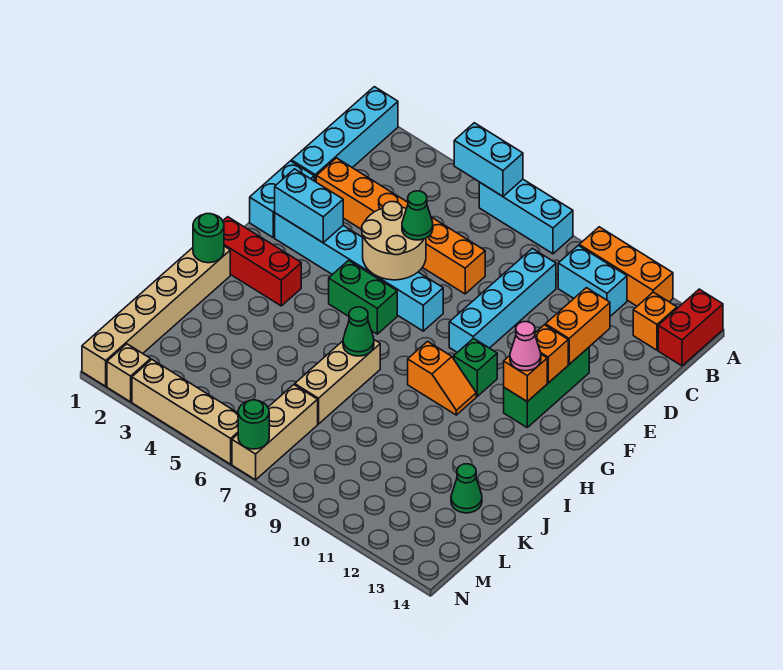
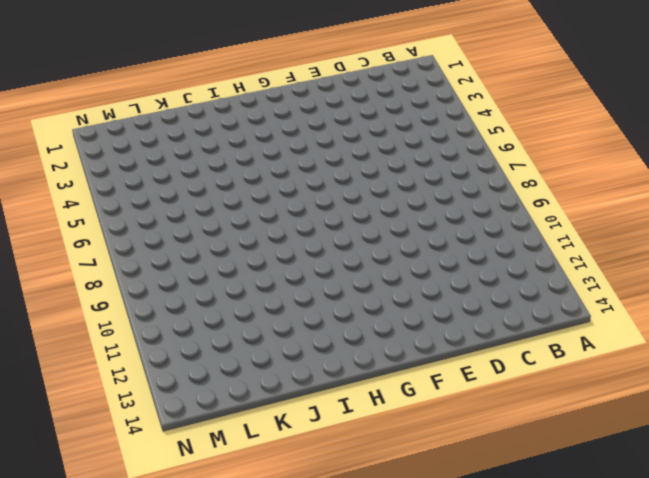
none -> cyan 1x4 brick [291,87,398,182]
none -> cyan 1x3 brick [479,179,573,254]
none -> orange 1x3 brick [579,227,673,306]
none -> red 1x2 brick [658,289,723,366]

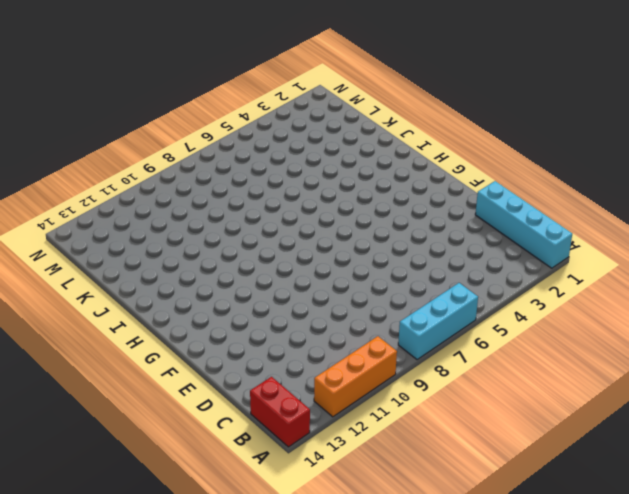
none -> cyan 1x2 brick [558,245,627,316]
none -> orange 1x1 brick [633,292,677,350]
none -> cyan 1x4 brick [449,248,556,352]
none -> orange 1x6 brick [316,158,485,294]

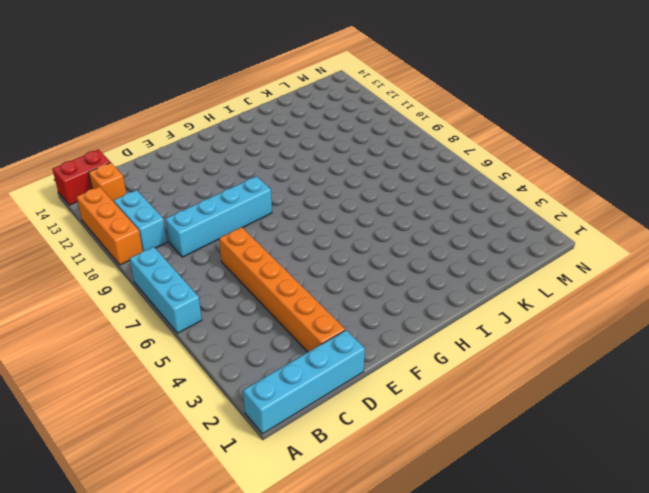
none -> cyan 1x2 brick [250,161,314,237]
none -> green 1x3 brick [504,347,589,427]
none -> cyan 1x6 brick [275,213,443,331]
none -> green 1x2 brick [329,261,397,334]

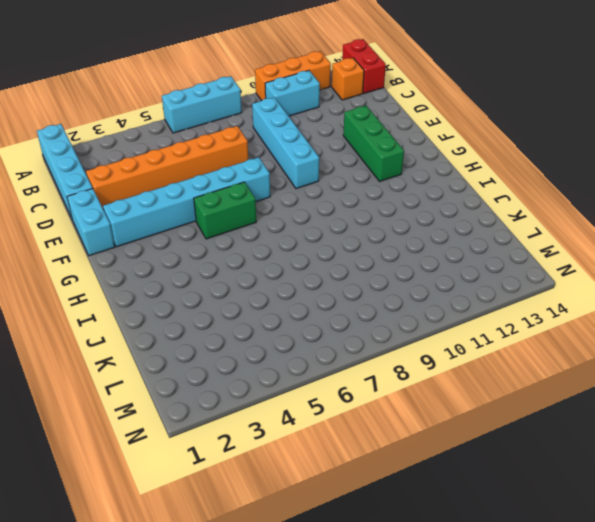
none -> green 1x1 brick [454,338,497,396]
none -> red 1x3 brick [223,217,301,306]
none -> orange 1x2 slope [408,341,476,415]
none -> tan 1x6 brick [82,246,230,386]

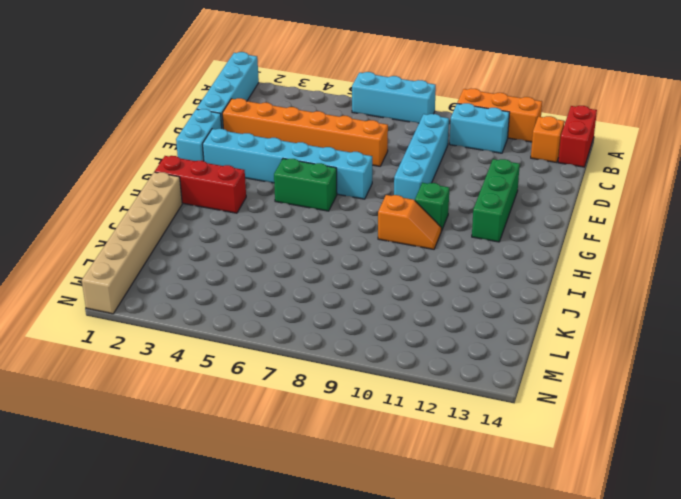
none -> tan 1x3 brick [295,340,380,424]
none -> green 1x1 cone [451,464,482,513]
none -> tan 1x3 brick [232,385,318,480]
none -> tan 1x1 brick [107,344,151,402]

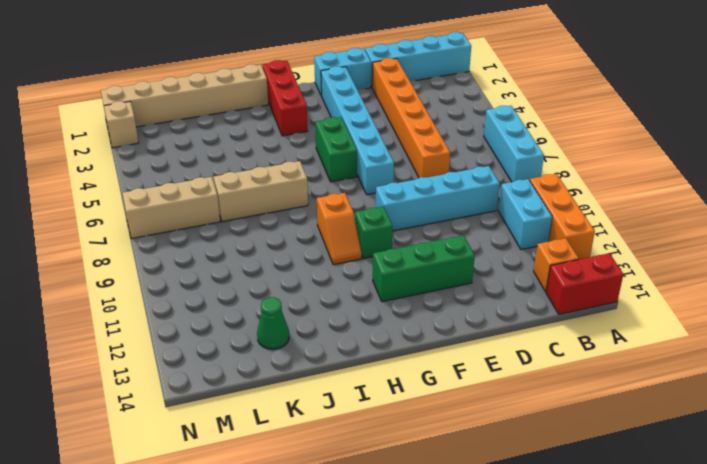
none -> tan 1x4 brick [132,360,238,464]
none -> cyan 1x2 brick [454,123,523,196]
none -> orange 1x2 brick [545,288,610,364]
none -> tan 2x2 round brick [362,202,426,280]

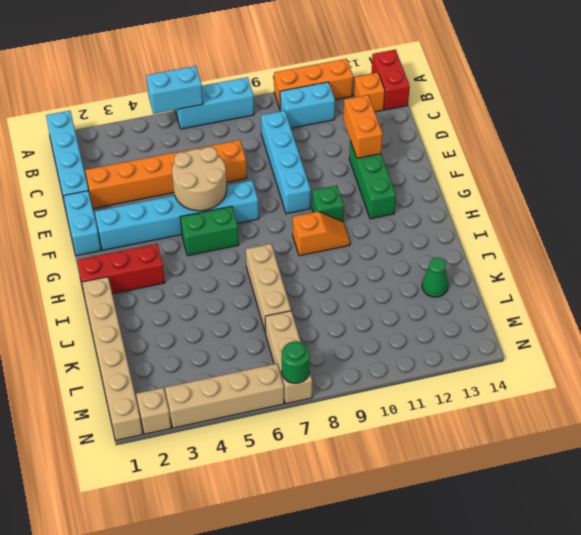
none -> cyan 1x2 brick [275,169,343,242]
none -> orange 1x1 brick [535,325,568,383]
none -> orange 1x1 brick [504,355,547,402]
none -> green 1x1 round brick [193,214,224,263]

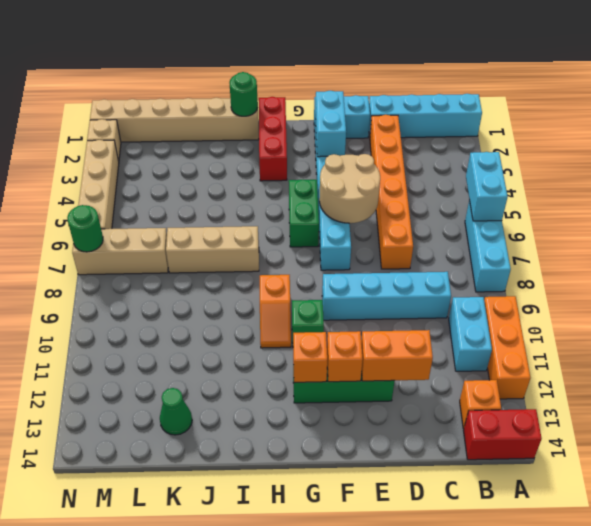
none -> green 1x1 cone [343,307,374,356]
none -> green 1x1 cone [402,191,433,240]
none -> pink 1x1 cone [510,322,541,371]

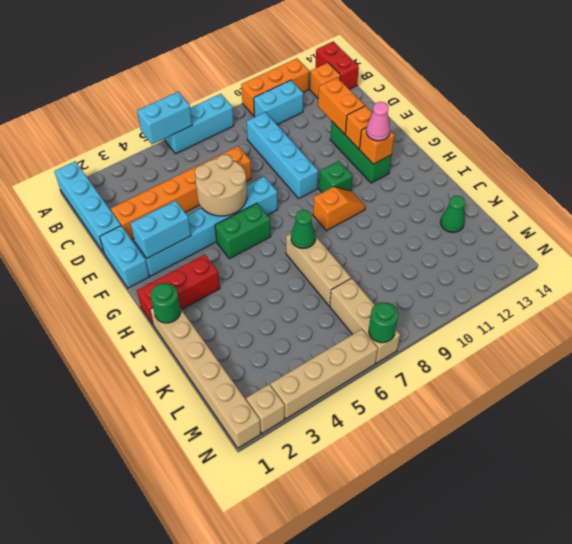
none -> green 1x1 cone [402,191,433,240]

